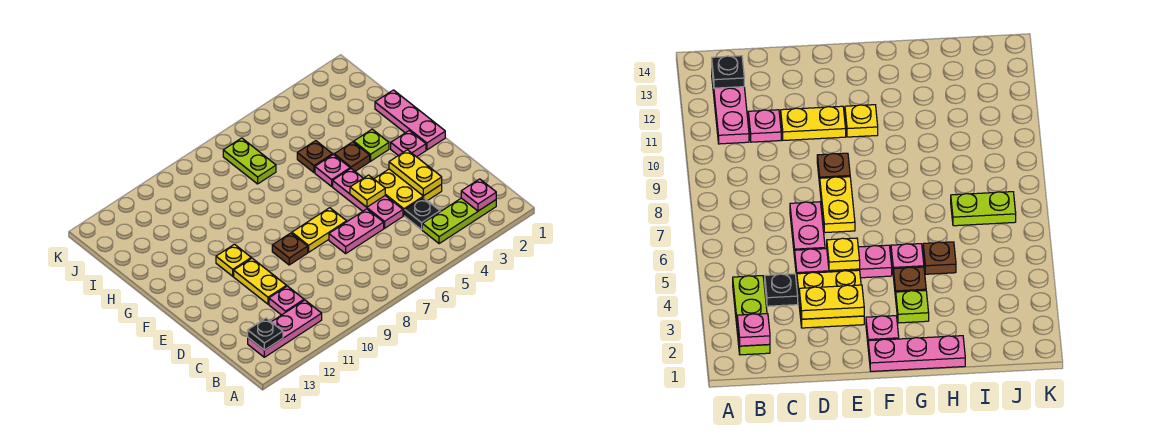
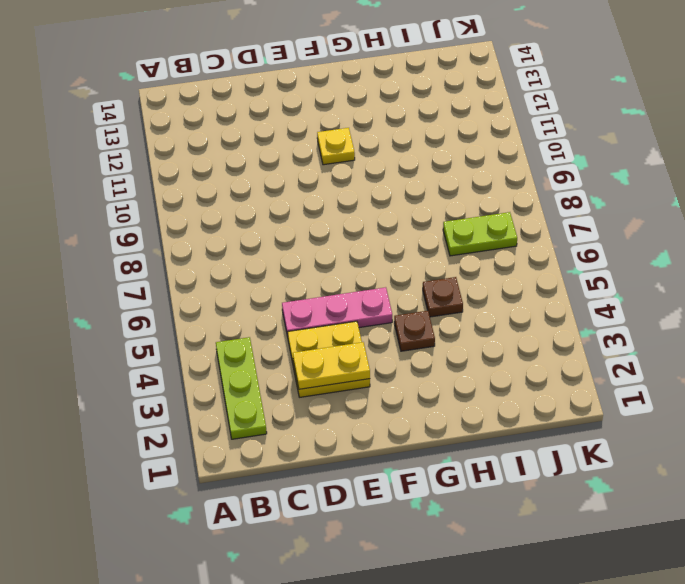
none -> pink 1x3 plate [248,300,322,357]
none -> black 1x1 plate [405,198,440,230]
none -> pink 1x1 plate [269,286,304,315]

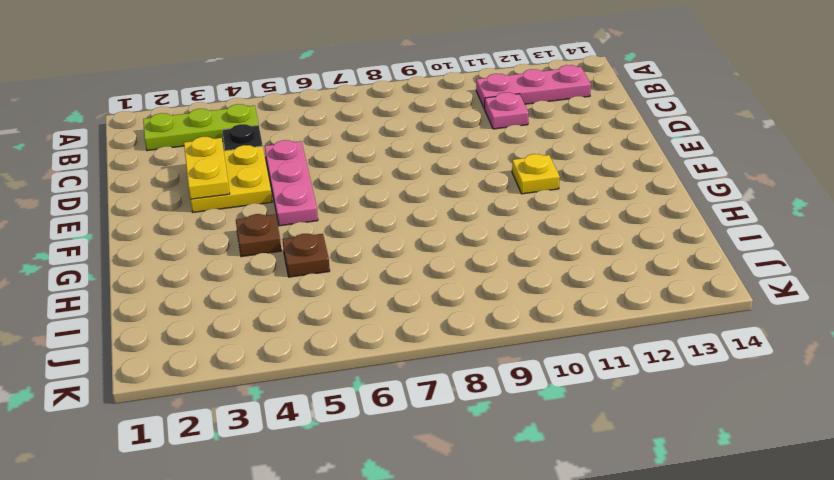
none -> pink 1x2 plate [329,209,384,253]
none -> yellow 1x2 plate [234,258,286,304]
none -> yellow 1x2 plate [292,208,347,252]

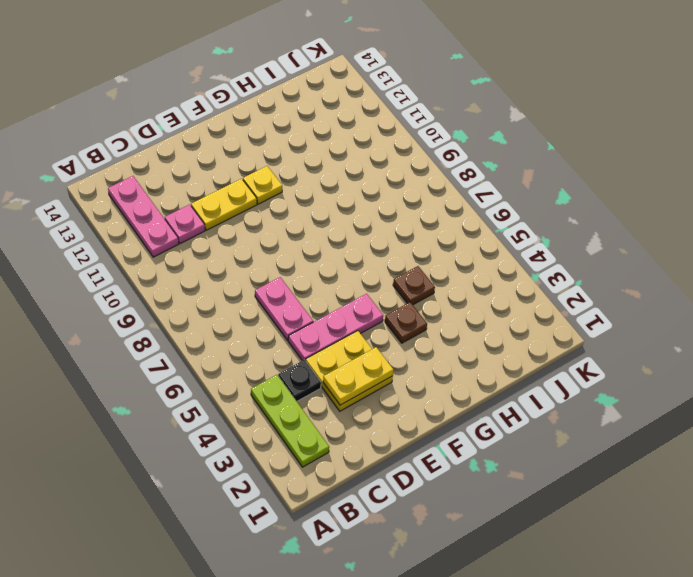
none -> yellow 1x2 plate [292,208,347,252]
none -> brown 1x1 plate [272,233,308,265]
none -> pink 1x3 plate [375,90,445,150]

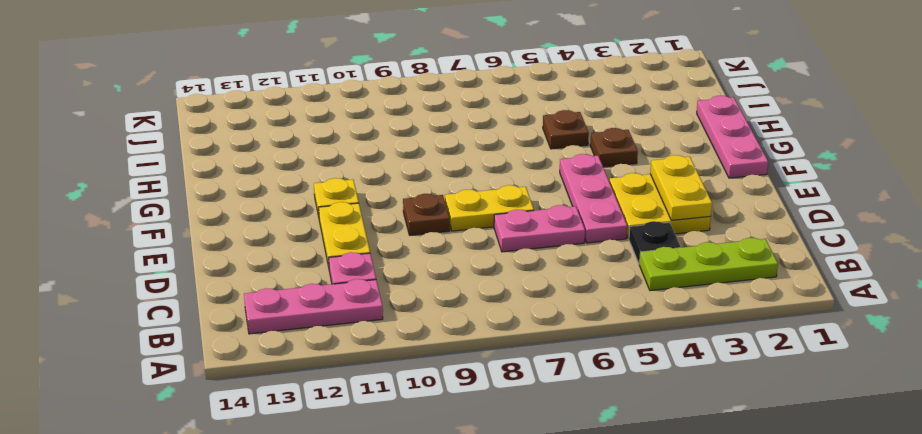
none -> pink 1x1 plate [391,131,426,157]
none -> lime 1x1 plate [354,129,389,161]
none -> pink 1x1 plate [315,155,350,186]

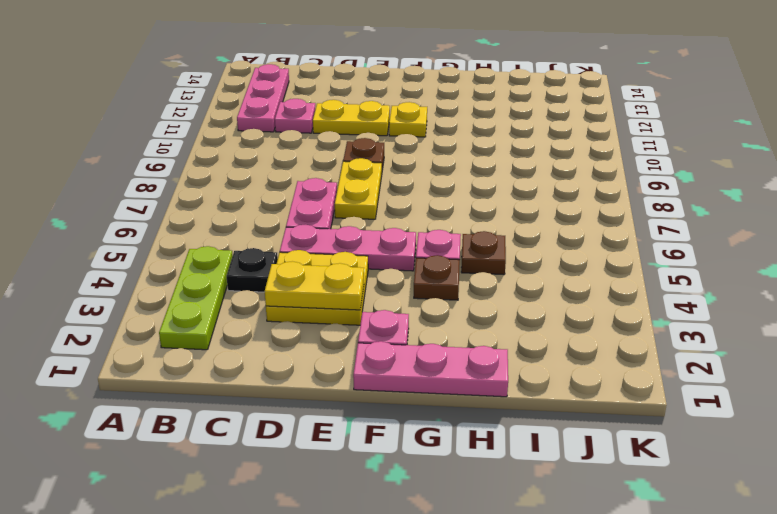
none -> lime 1x1 plate [354,129,389,161]
none -> lime 1x2 plate [223,138,276,184]
none -> pink 1x1 plate [461,179,496,211]

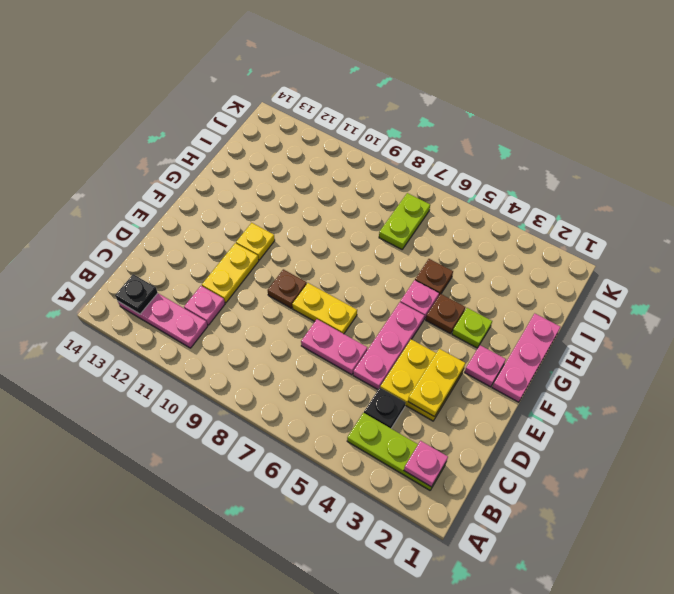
none -> yellow 1x1 plate [350,175,385,207]

